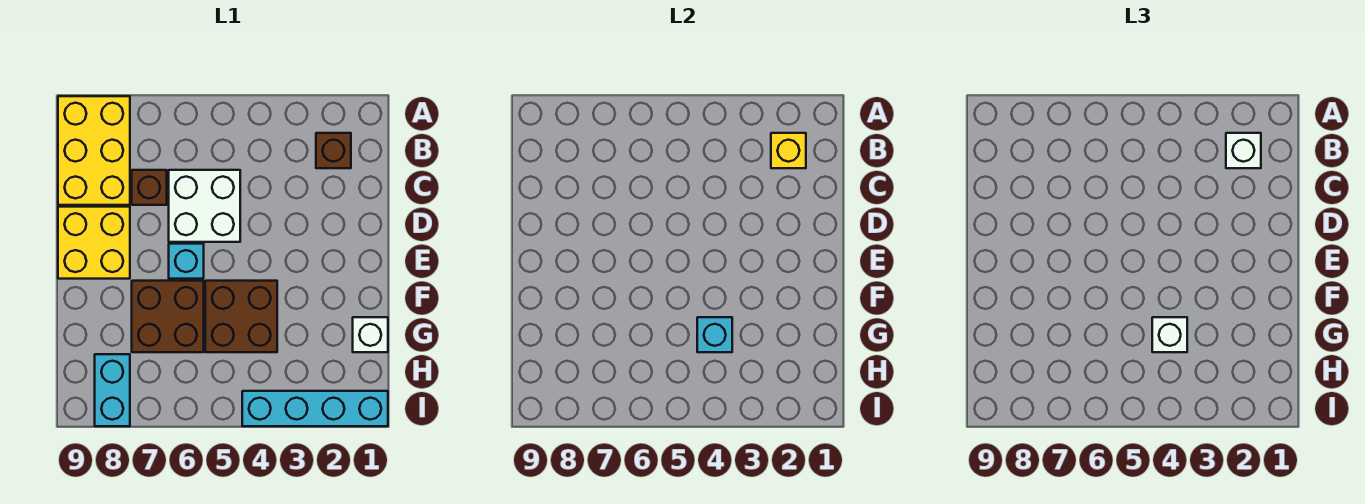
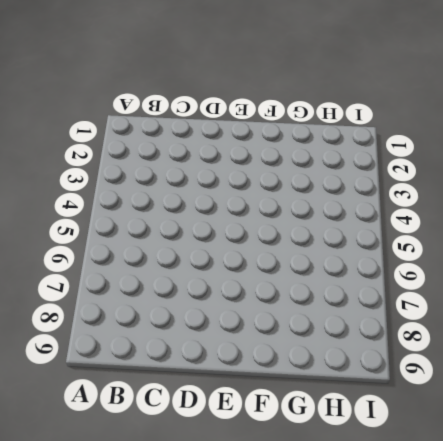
none -> yellow 2x3 brick [58,96,130,205]
none -> brown 1x1 brick [316,133,351,168]
none -> white 2x2 brick [169,170,240,242]

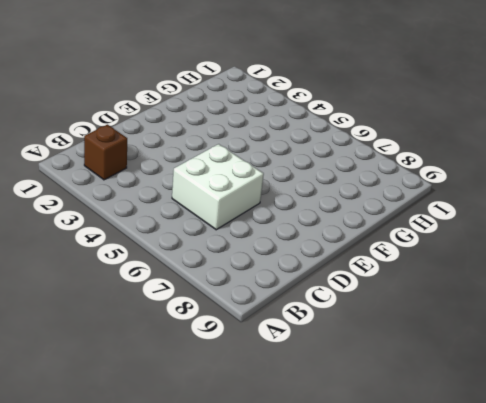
none -> yellow 2x3 brick [58,96,130,205]
none -> brown 1x1 brick [132,170,167,205]
none -> yellow 2x2 brick [58,207,130,279]

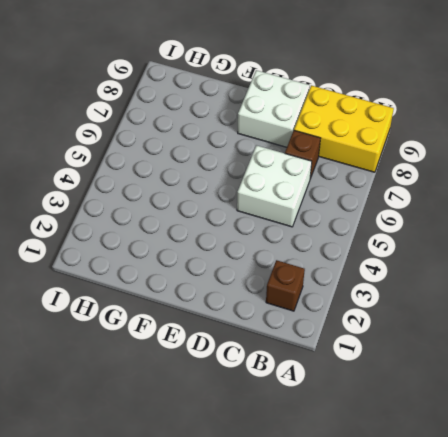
white 2x2 brick [238,70,310,147] -> yellow 2x2 brick [58,207,130,279]
none -> cyan 1x1 brick [169,244,204,279]
none -> brown 2x2 brick [205,281,277,352]
none -> brown 2x2 brick [132,281,204,352]

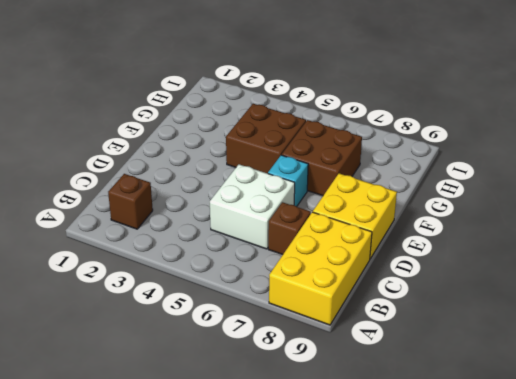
none -> white 1x1 brick [353,317,388,352]
none -> cyan 1x2 brick [95,354,130,426]
none -> cyan 1x4 brick [242,391,388,426]

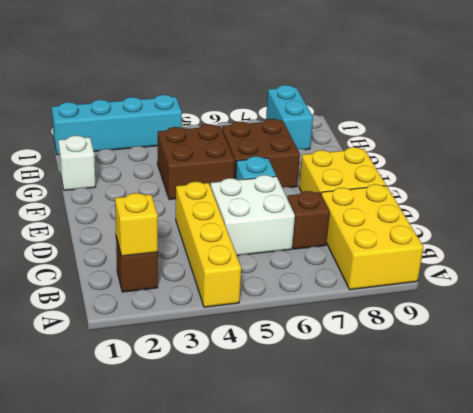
yellow 1x4 brick [176,182,241,307] -> none
none -> cyan 1x1 brick [697,317,732,352]
none -> white 1x1 brick [1226,133,1261,168]
none -> white 1x1 brick [1152,317,1187,352]

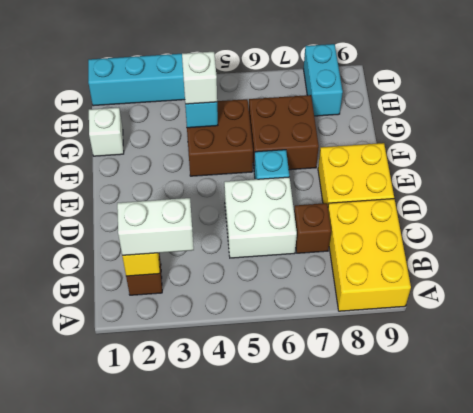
white 1x2 brick [117,198,194,255] -> white 1x1 brick [1226,133,1261,168]

